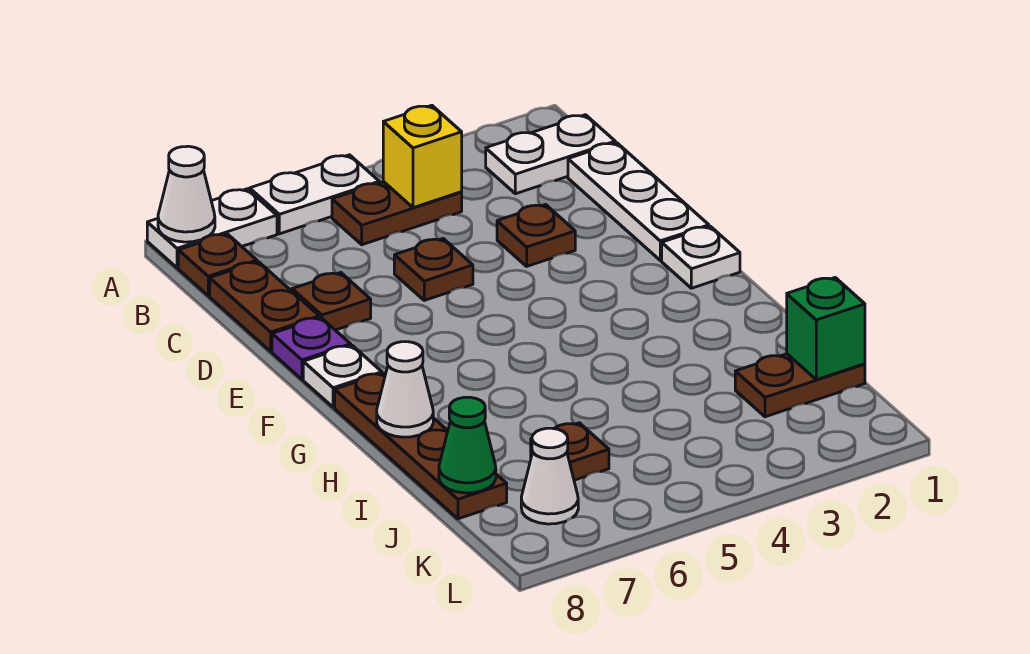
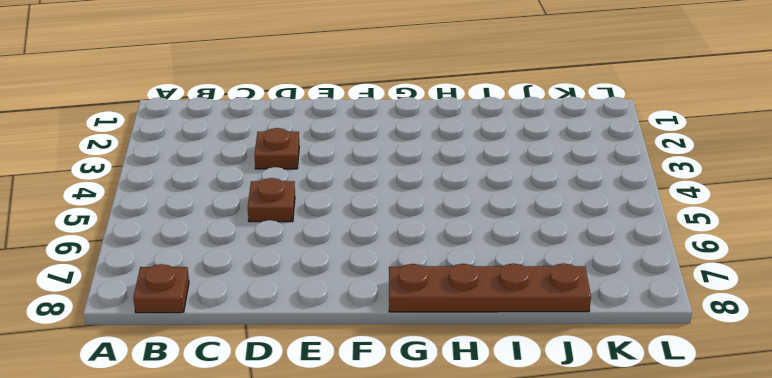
none -> white 1x2 plate [250,155,379,234]
none -> white 1x2 plate [147,189,277,268]
none -> white 1x2 plate [486,115,615,194]

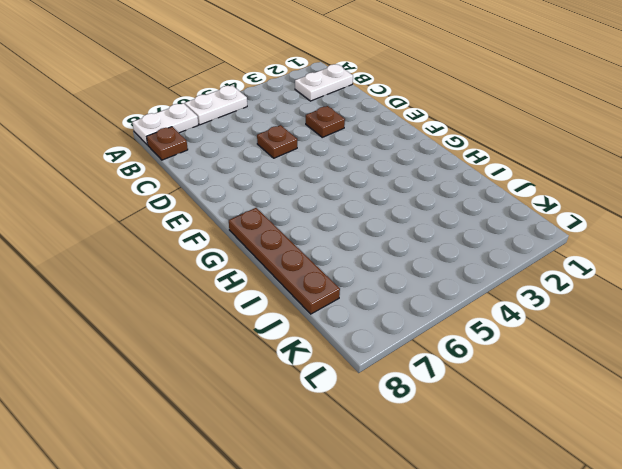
none -> brown 1x2 plate [332,182,462,245]
none -> white 1x3 plate [568,143,709,260]
none -> brown 1x2 plate [210,262,319,351]

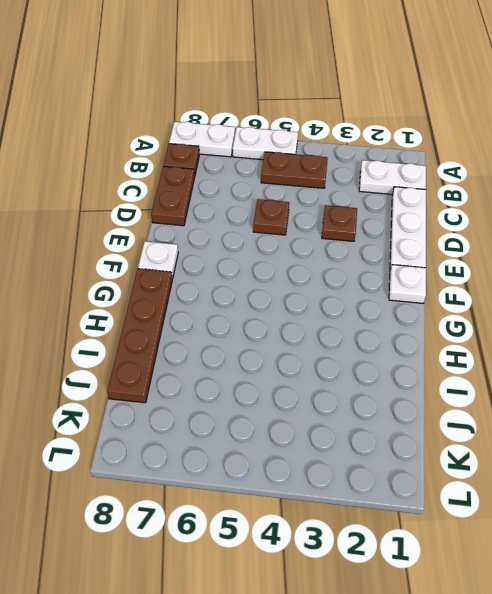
none -> brown 1x1 plate [292,273,371,330]
none -> purple 1x1 plate [272,317,351,379]
none -> brown 1x2 plate [735,354,865,417]

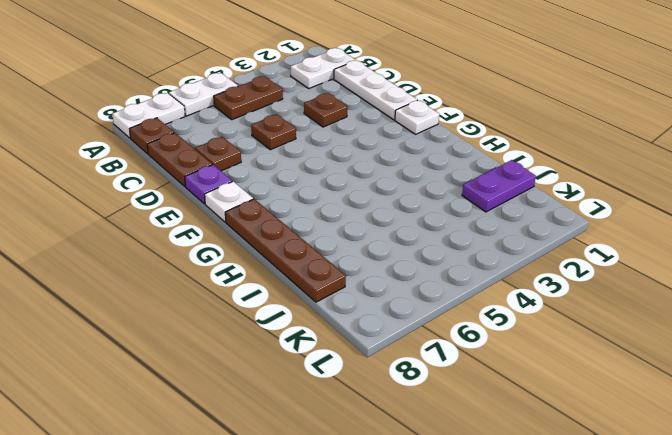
purple 1x2 plate [462,160,536,212] -> brown 1x2 plate [735,354,865,417]
none -> brown 1x1 plate [531,423,609,480]
none -> white 1x1 cone [521,428,578,524]
none -> white 1x1 cone [158,146,215,242]

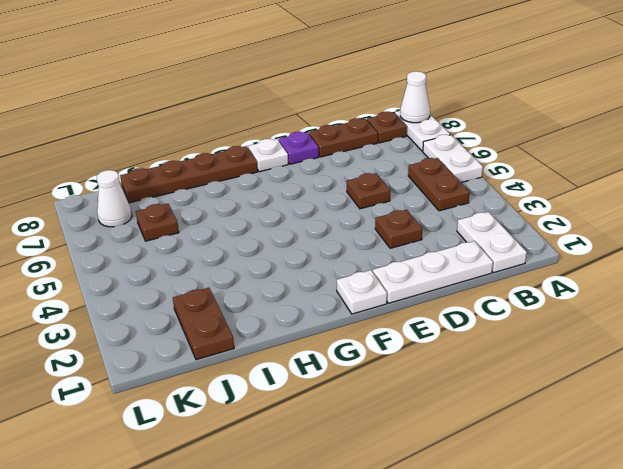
none -> brown 1x1 plate [292,273,371,330]
none -> yellow 1x1 brick [383,105,462,208]
none -> white 1x1 cone [377,342,433,437]

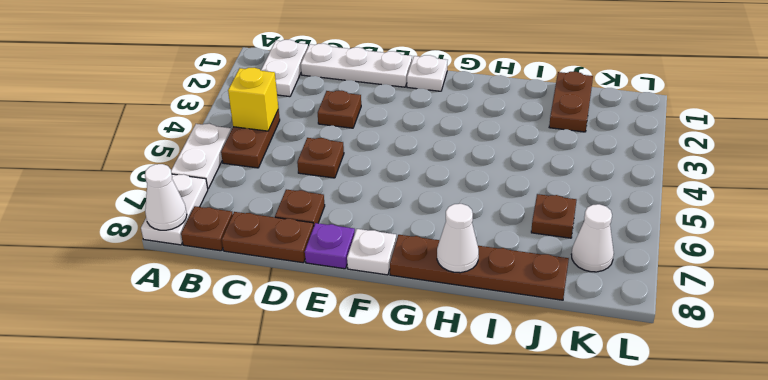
none -> green 1x1 brick [787,278,865,380]
none -> green 1x1 cone [439,397,496,493]

